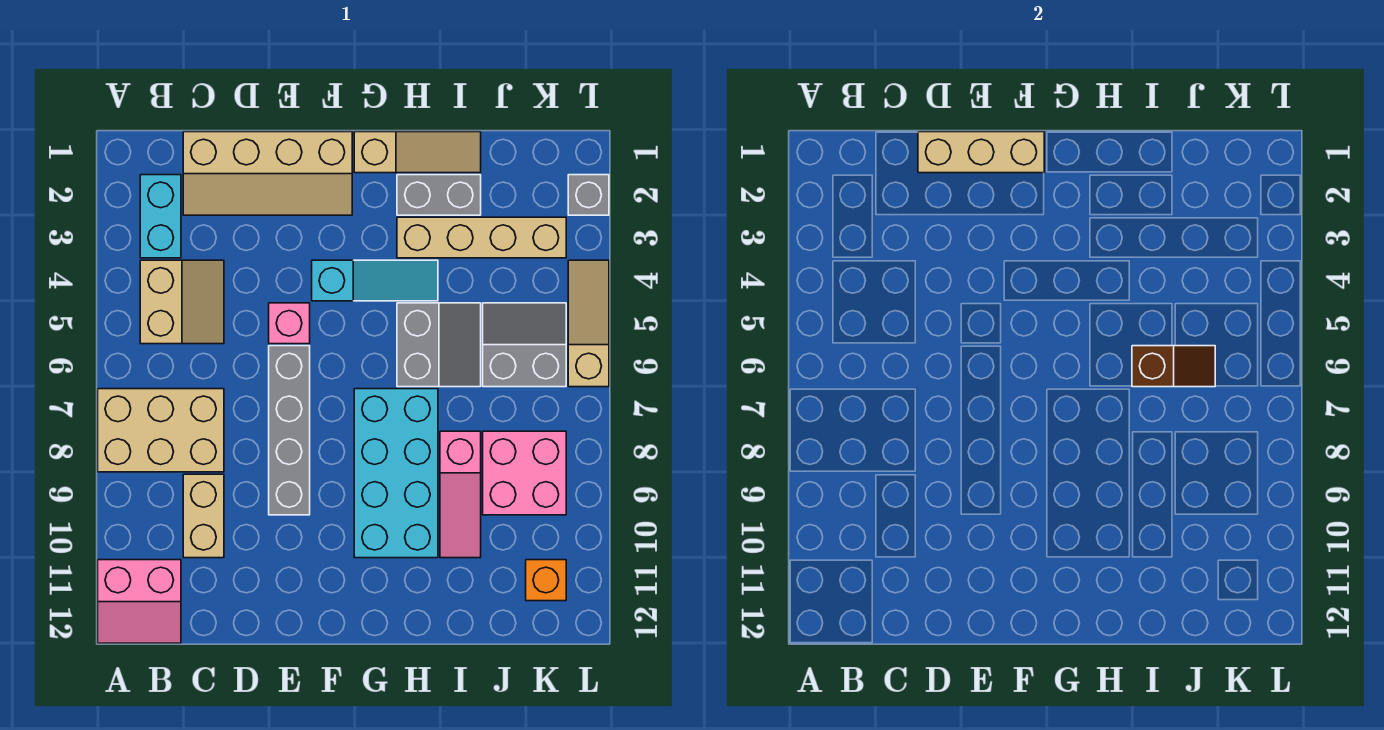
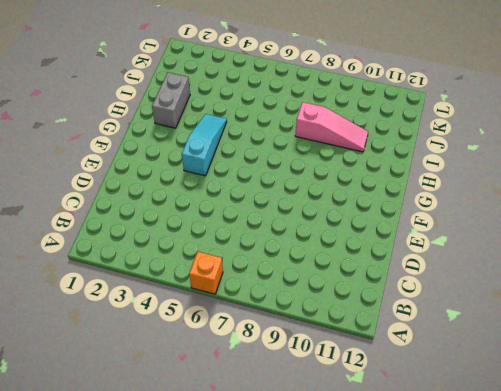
orange 1x1 brick [189,251,223,294] -> orange 1x1 brick moved to [526,560,566,601]
none -> tan 2x3 brick [98,389,224,472]
none -> pink 2x2 slope [98,560,181,643]
none -> cyan 1x2 brick [140,175,181,258]

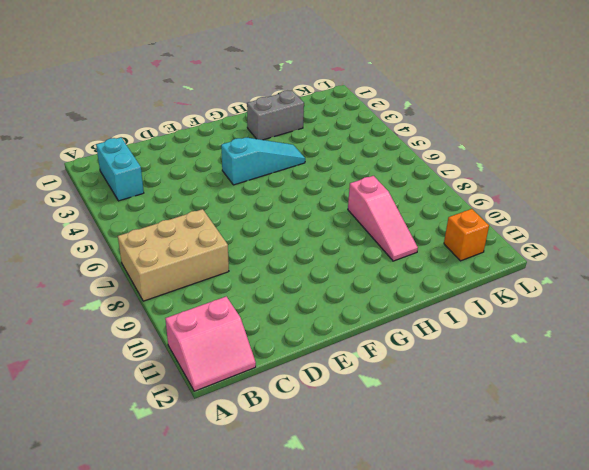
none -> tan 2x2 slope [140,260,224,344]
none -> tan 2x4 slope [183,132,352,215]
none -> tan 1x2 brick [183,474,224,558]

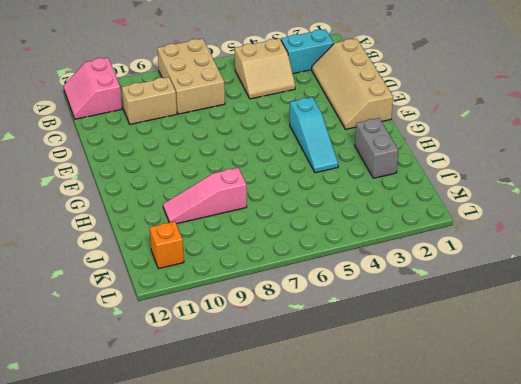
none -> pink 1x1 brick [269,303,310,344]
none -> grey 1x4 brick [269,346,310,515]
none -> tan 1x3 slope [354,132,481,173]

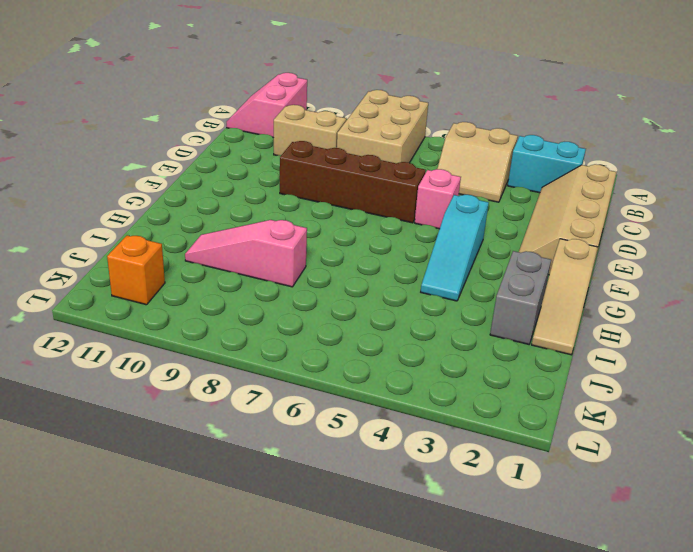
brown 1x4 brick [280,141,426,223] -> grey 1x4 brick [269,346,310,515]
none -> cyan 2x4 brick [354,389,438,558]
none -> tan 1x4 brick [397,217,566,258]
none -> grey 2x2 slope [397,303,481,387]

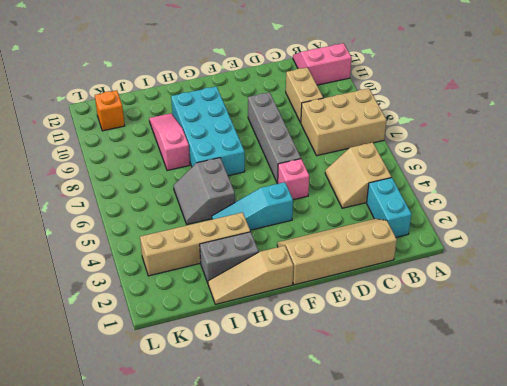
none -> grey 2x2 slope [483,303,566,387]
none -> pink 2x2 brick [483,431,566,515]
none -> grey 1x1 brick [568,175,609,215]

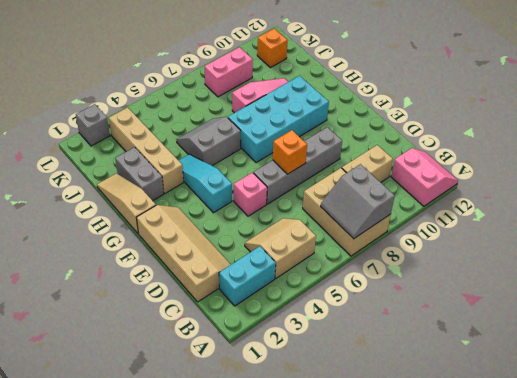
grey 2x2 slope [321,164,395,239] -> grey 2x2 slope moved to [483,303,566,387]
orange 1x1 brick [273,130,307,174] -> none
pink 1x2 brick [205,47,253,97] -> pink 2x2 brick [483,431,566,515]
none -> tan 1x3 slope [568,260,609,387]
none -> tan 1x3 brick [918,132,1044,173]
none -> brown 1x2 slope [1132,346,1215,387]

